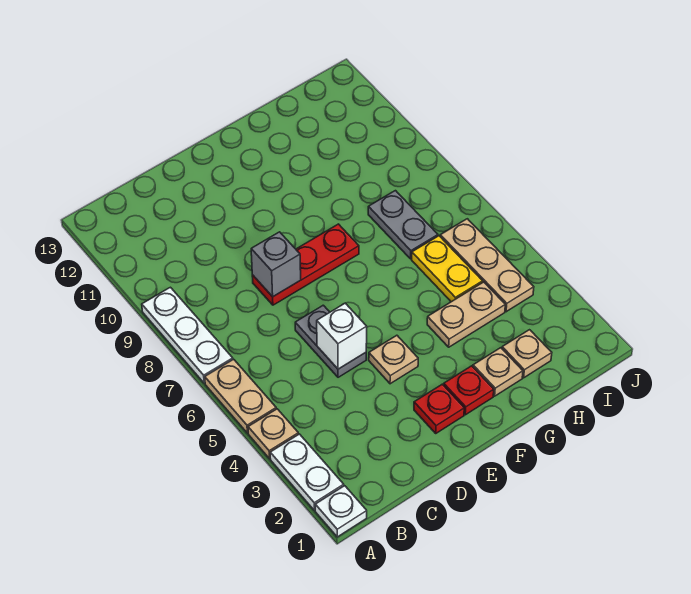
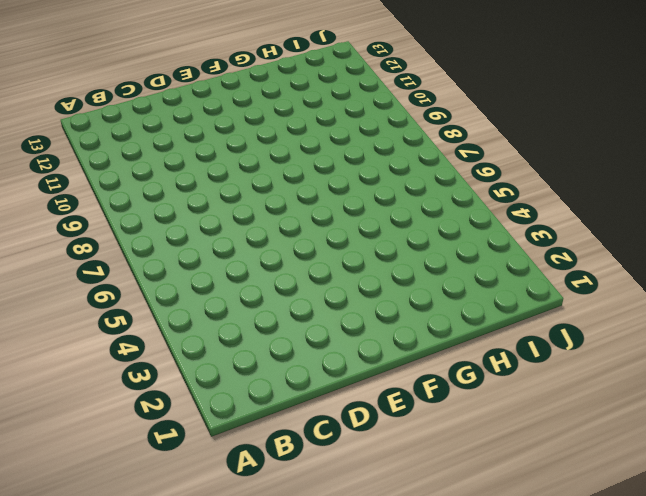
none -> white 1x1 plate [315,486,367,537]
none -> white 1x2 plate [270,434,344,510]
none -> tan 1x1 plate [248,409,298,459]

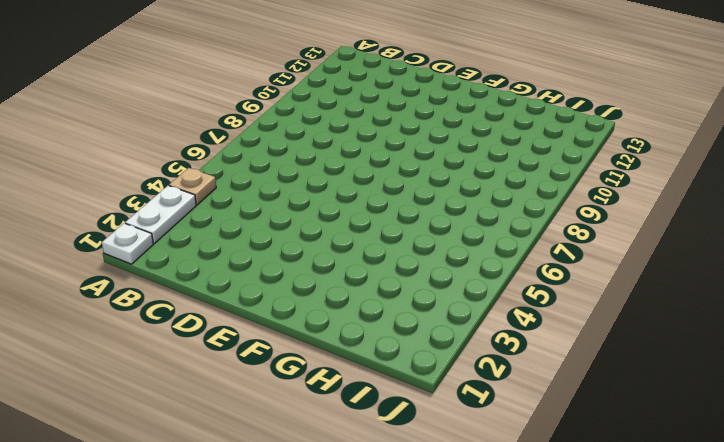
none -> tan 1x2 plate [205,359,276,433]
none -> white 1x3 plate [142,287,233,383]
none -> grey 1x2 plate [295,305,366,377]

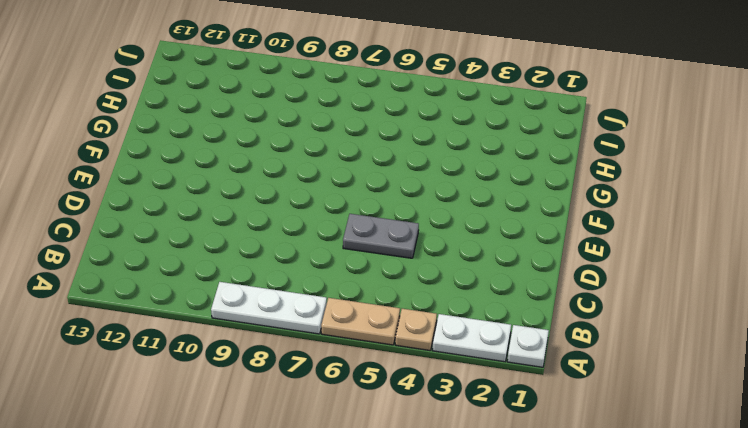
none -> red 1x3 plate [252,224,359,305]
none -> red 1x1 plate [414,384,464,433]
none -> tan 1x1 plate [369,335,418,384]

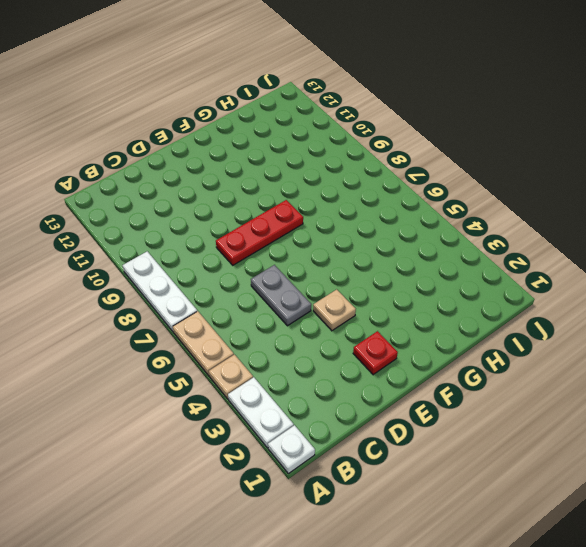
none -> red 1x1 plate [444,366,494,415]
none -> tan 1x1 plate [473,348,523,396]
none -> tan 1x2 plate [427,282,505,347]

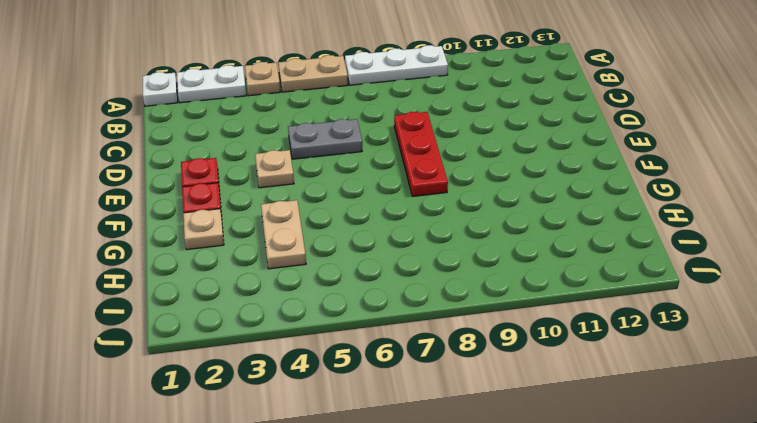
none -> tan 1x1 plate [502,330,552,378]
none -> yellow 1x2 plate [412,236,483,302]
none -> grey 1x2 plate [368,191,438,259]

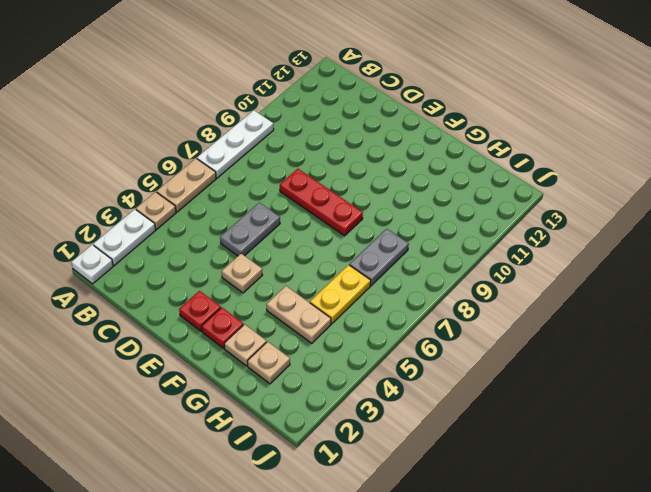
none -> tan 1x3 plate [440,219,534,312]
none -> white 1x1 brick [317,303,367,369]
none -> grey 1x1 brick [251,232,301,297]

